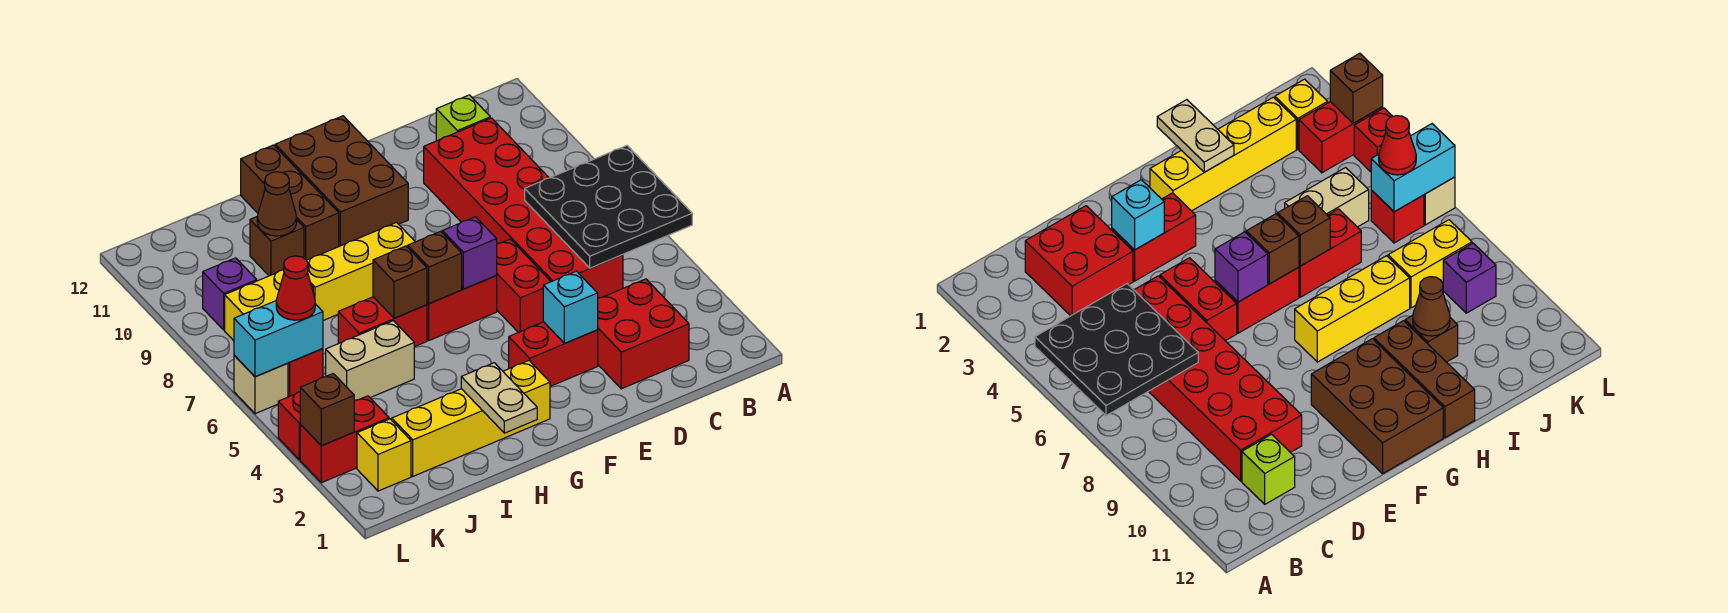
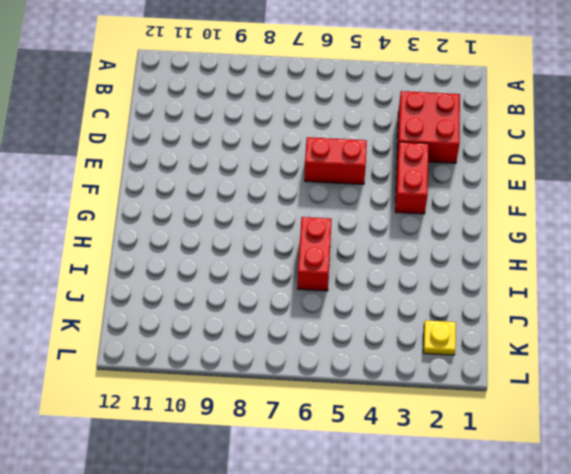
yellow 1x1 plate [423,320,456,355] -> yellow 1x1 brick [357,419,411,491]
none -> red 2x6 brick [424,118,623,298]
none -> lime 1x1 brick [436,95,490,141]
none -> red 1x2 brick [427,276,497,340]
none -> brown 2x3 brick [275,116,408,246]

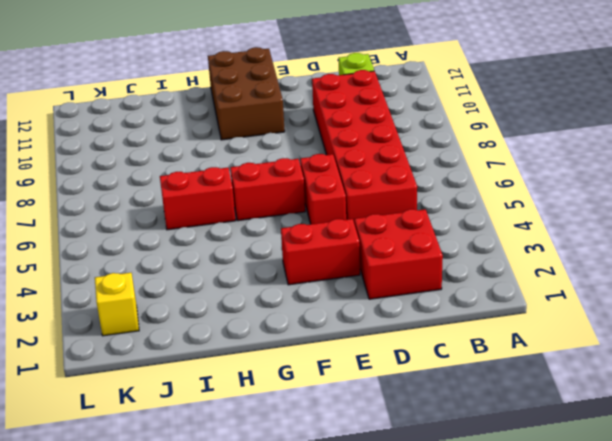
none -> yellow 1x4 brick [392,361,550,476]
none -> yellow 1x3 brick [307,222,415,320]
none -> brown 1x3 brick [241,145,339,260]
none -> tan 1x2 brick [326,321,414,401]

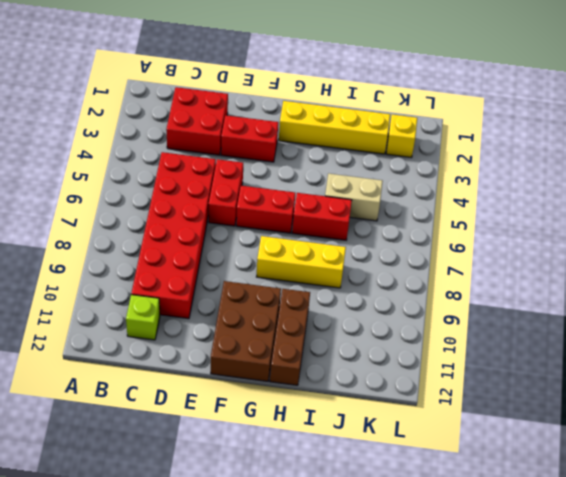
none -> brown 1x1 brick [250,217,304,276]
none -> yellow 1x2 brick [225,270,313,341]
none -> red 1x2 brick [300,396,389,483]
none -> red 1x1 brick [288,349,323,397]

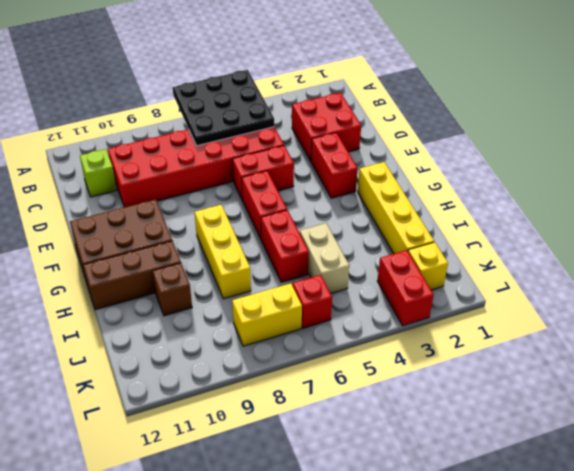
yellow 1x2 brick [232,283,302,346] -> yellow 1x2 brick turned to [225,270,313,341]
none -> purple 1x1 brick [203,258,257,330]
none -> red 1x1 brick [278,392,301,460]
none -> tan 1x1 brick [234,356,288,414]
none -> cyan 1x1 brick [543,271,598,343]

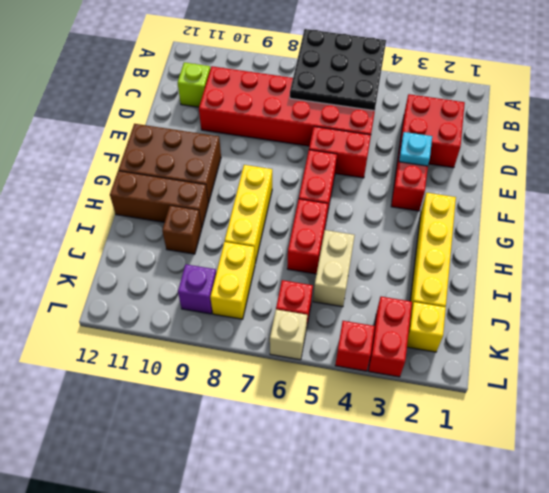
cyan 1x1 plate [399,132,432,166] -> cyan 1x1 brick [543,271,598,343]
none -> purple 1x1 brick [442,217,497,289]
none -> brown 1x1 brick [408,231,462,304]
none -> tan 1x2 plate [461,363,537,433]
none -> brown 1x1 brick [373,246,427,318]

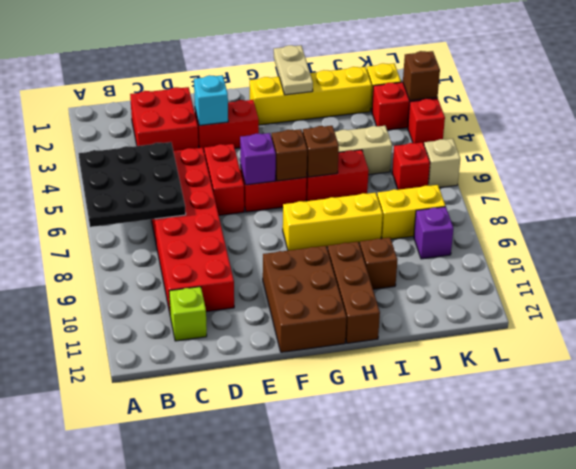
none -> brown 1x1 cone [257,172,297,236]
none -> cyan 1x2 brick [234,301,323,377]
none -> red 1x1 cone [276,256,315,320]

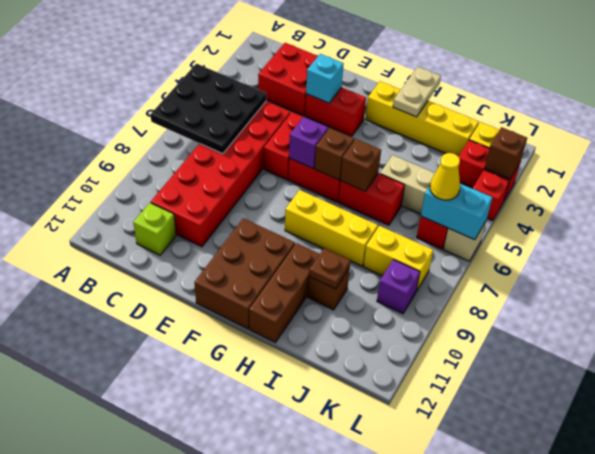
brown 1x1 plate [309,248,350,289] -> brown 1x1 cone [257,172,297,236]
yellow 1x1 cone [430,153,460,200] -> red 1x1 cone [276,256,315,320]

